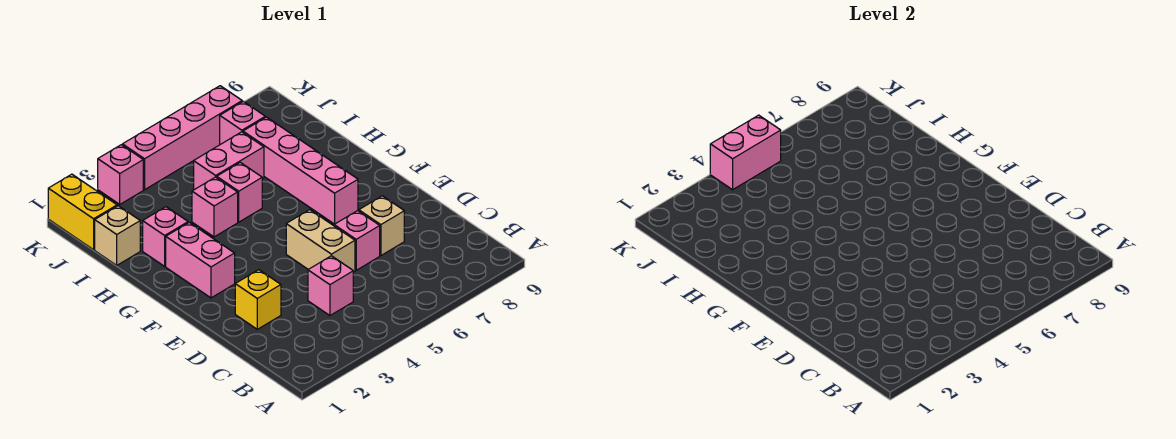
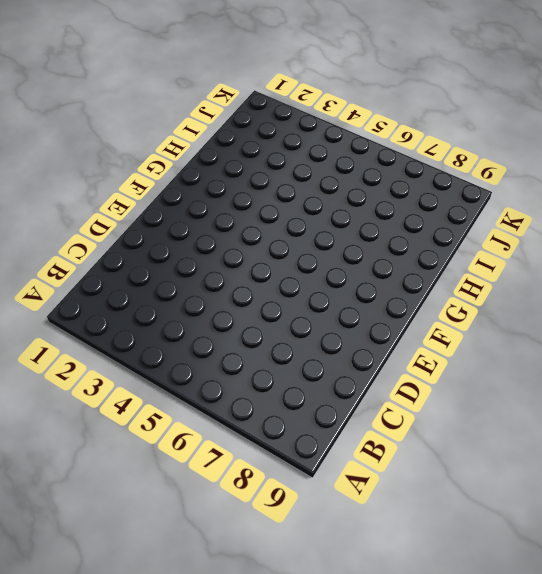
none -> pink 1x1 brick [308,256,353,316]
none -> yellow 1x1 brick [235,270,281,329]
none -> tan 1x2 brick [286,210,355,272]

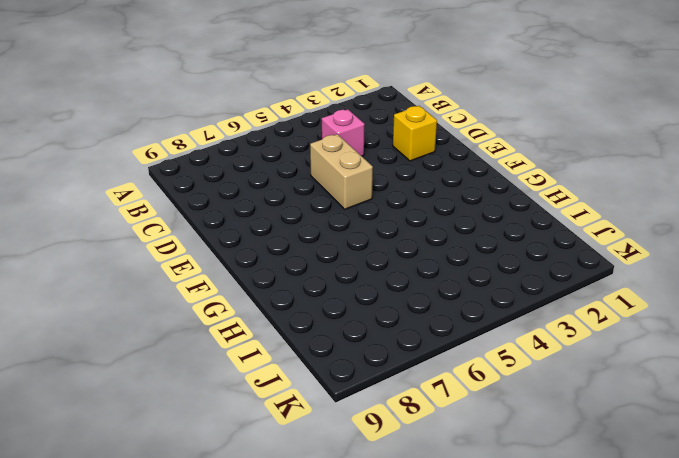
none -> pink 1x1 brick [334,211,380,270]
none -> tan 1x1 brick [359,196,404,256]
none -> pink 1x2 brick [166,222,235,298]

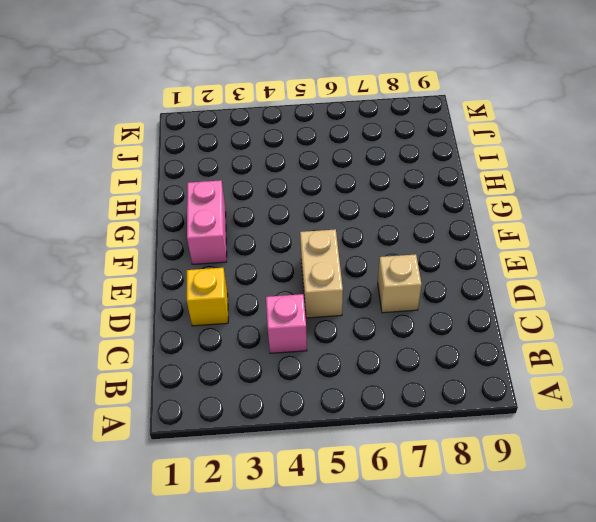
none -> pink 1x1 brick [334,211,380,270]
none -> pink 1x4 brick [243,117,358,224]
none -> pink 1x1 brick [143,207,188,266]

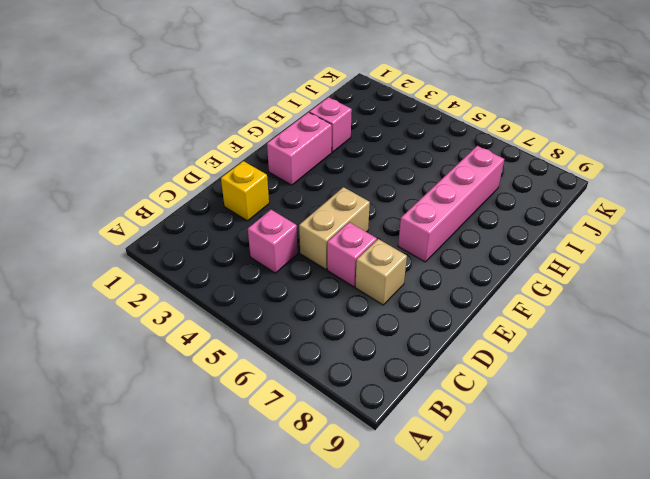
none -> pink 1x1 brick [192,177,238,237]
none -> pink 1x1 brick [217,162,262,222]
none -> tan 1x1 brick [95,206,140,265]

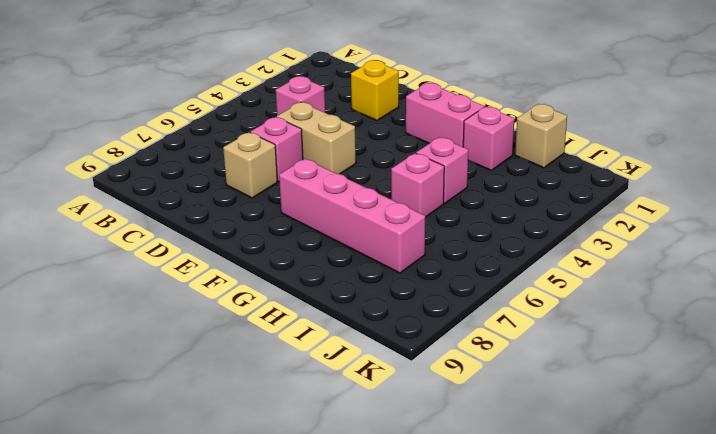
none -> pink 1x2 brick [194,132,264,190]
none -> yellow 1x2 brick [48,174,117,250]
none -> pink 1x1 brick [220,101,265,145]

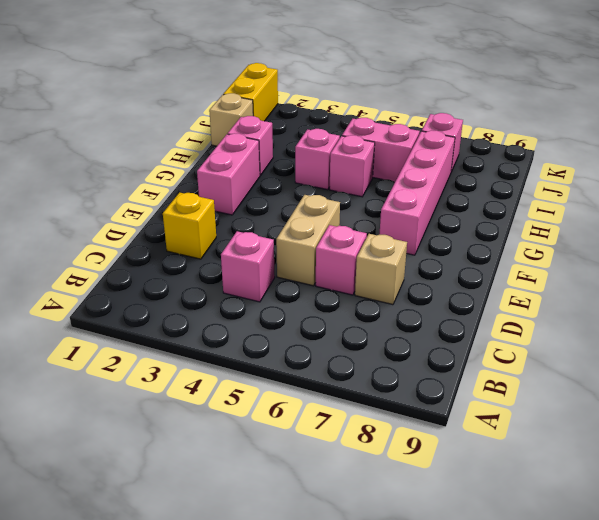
none -> pink 1x1 brick [98,145,143,204]
none -> pink 1x4 brick [122,86,242,190]
none -> pink 1x2 brick [710,115,781,190]

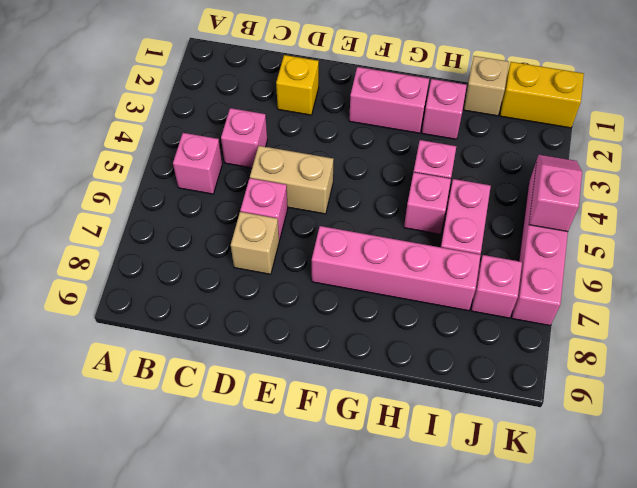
pink 1x1 brick [173,133,222,194] -> pink 1x1 brick moved to [98,145,143,204]
pink 1x2 slope [529,155,582,232] -> pink 1x2 brick [710,115,781,190]

